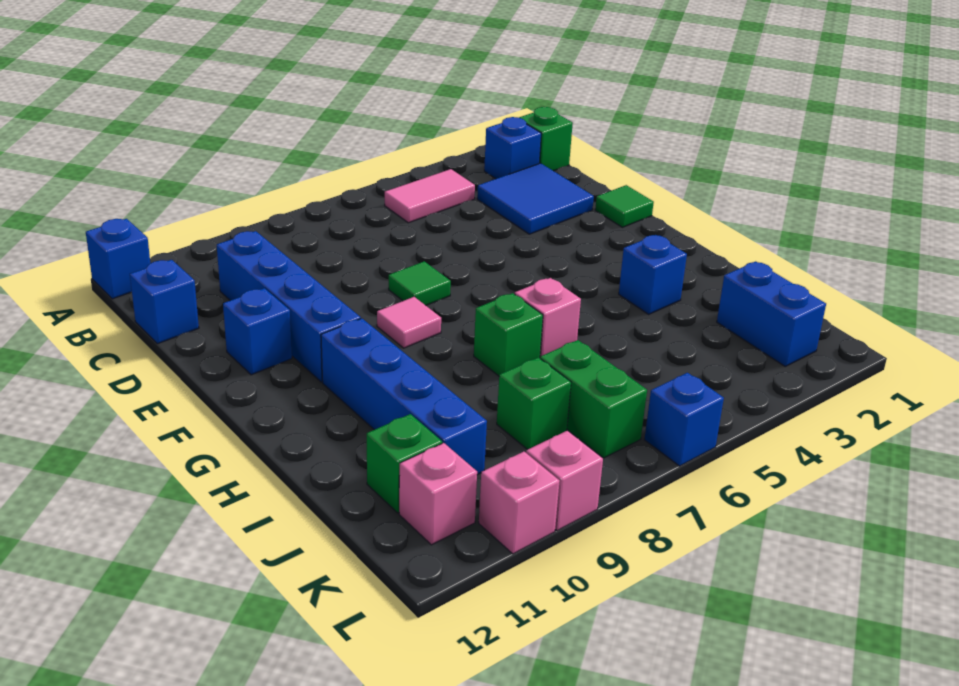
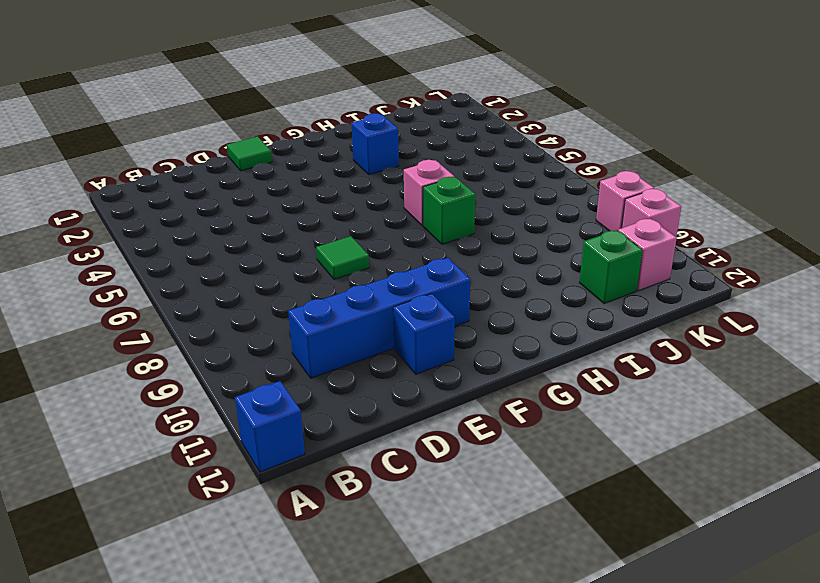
none -> green 1x1 brick [519,107,573,171]
none -> blue 1x1 brick [484,117,541,179]
none -> pink 1x2 tile [385,169,475,223]

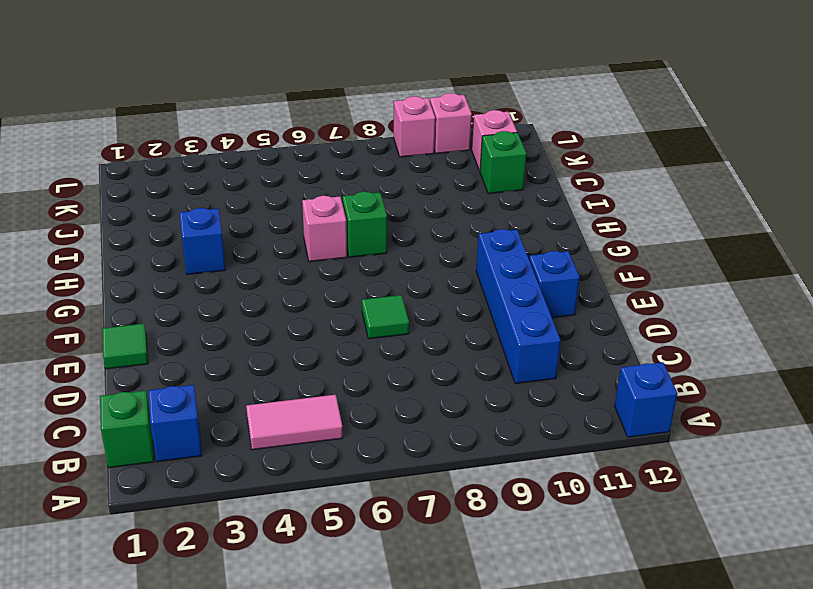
none -> blue 2x2 tile [477,163,594,234]
none -> blue 1x1 brick [130,260,199,344]
none -> pink 1x1 tile [377,297,441,348]

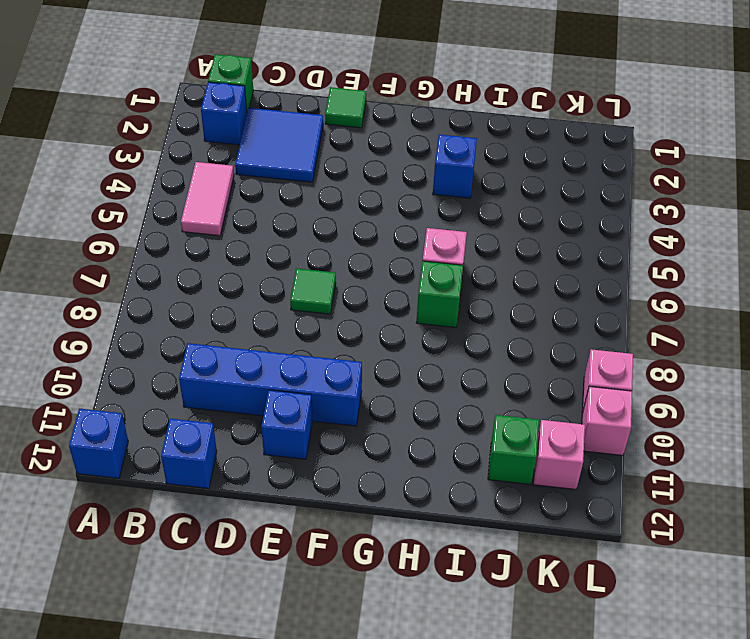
none -> pink 1x1 tile [377,297,441,348]
none -> blue 1x4 brick [321,318,487,475]
none -> blue 1x2 brick [717,261,826,366]

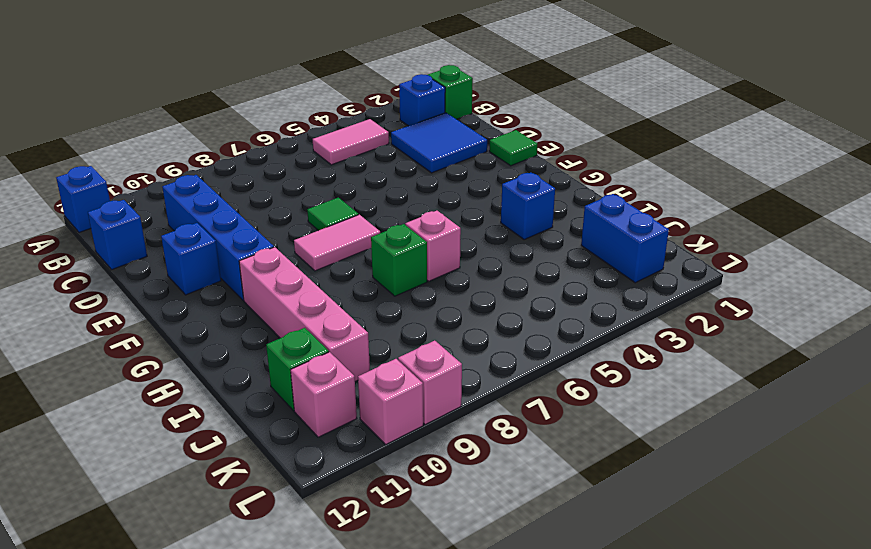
pink 1x2 tile [294,215,380,271] -> pink 1x1 tile [377,297,441,348]
pink 1x4 brick [239,247,370,382] -> blue 1x4 brick [321,318,487,475]
none -> green 1x2 brick [540,340,647,458]
none -> green 1x1 brick [497,357,571,450]
none -> blue 1x1 brick [644,373,724,466]

